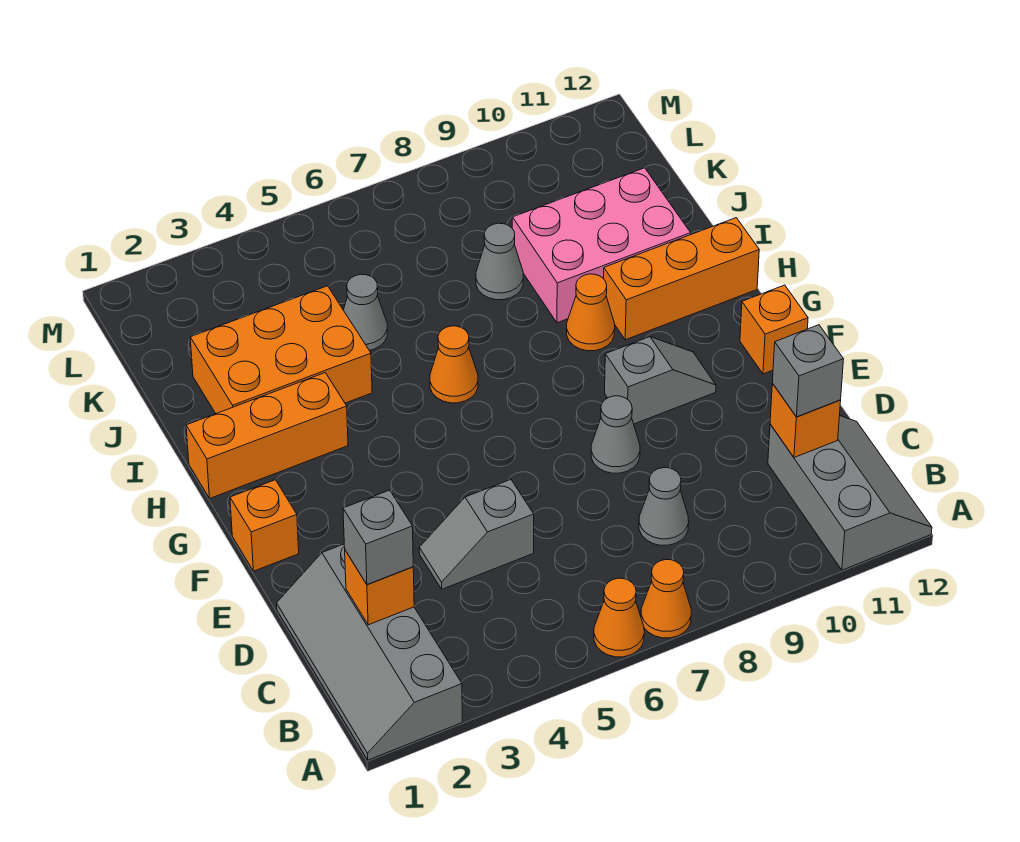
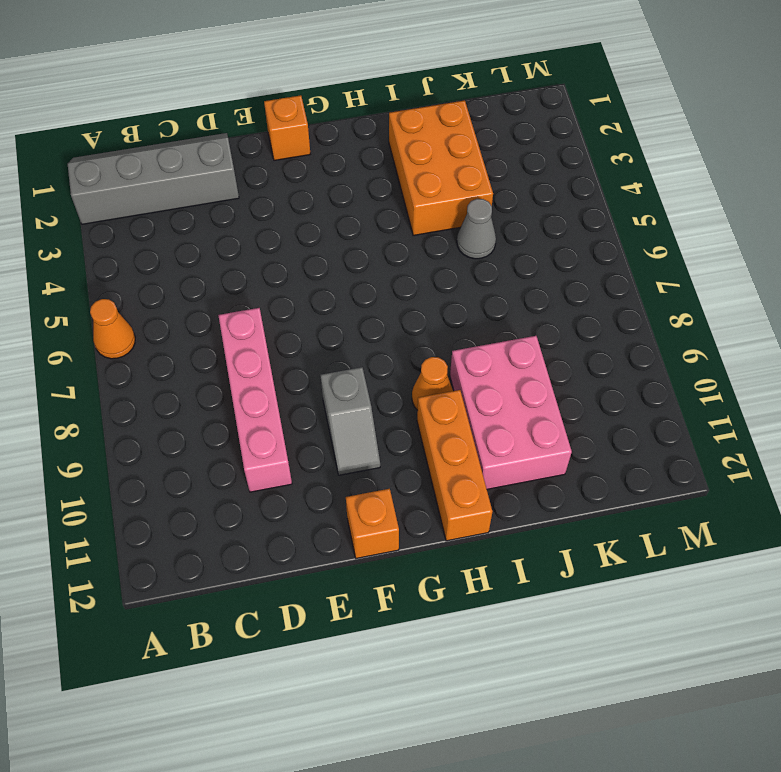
pink 1x4 brick [218,308,292,492] -> none
none -> orange 1x1 cone [641,560,691,638]
none -> grey 2x3 slope [768,416,932,570]
none -> grey 1x1 cone [639,468,689,545]

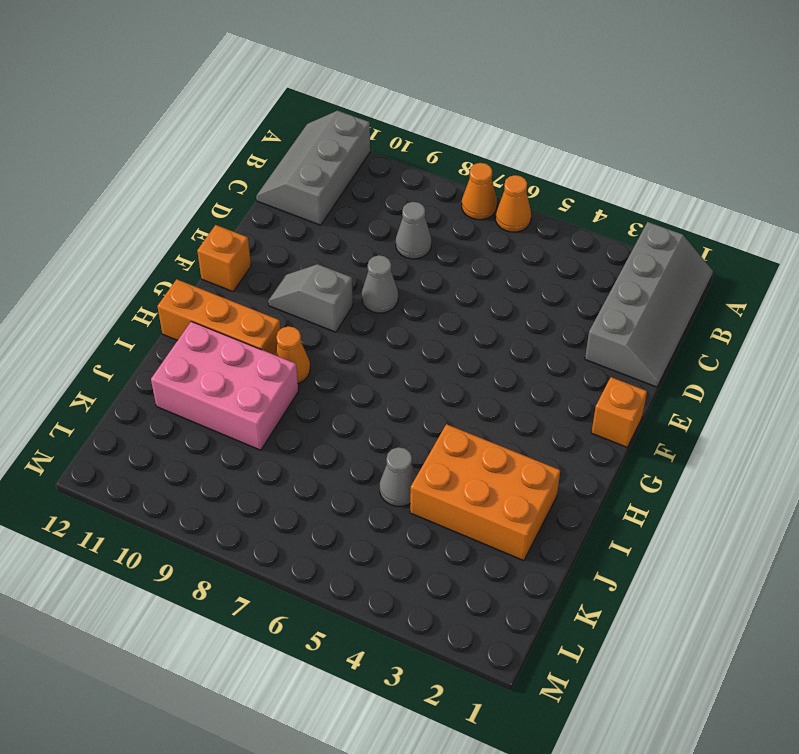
none -> grey 1x2 slope [419,480,534,589]
none -> orange 1x3 brick [186,373,348,498]
none -> orange 1x1 cone [430,326,478,403]

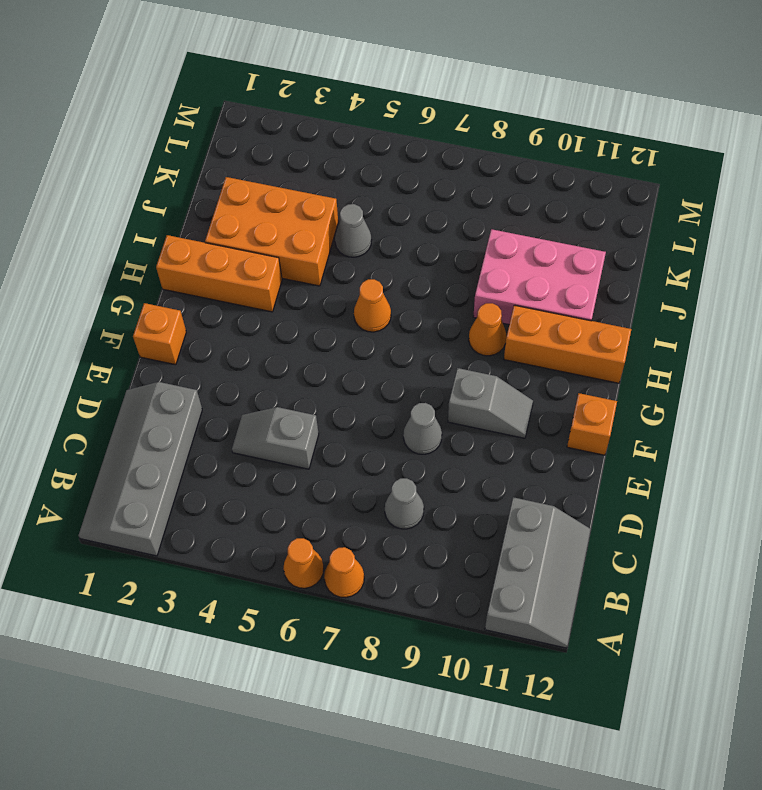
none -> grey 1x1 cone [476,223,523,300]
none -> orange 1x1 brick [345,550,414,625]
none -> orange 1x1 brick [770,384,841,458]

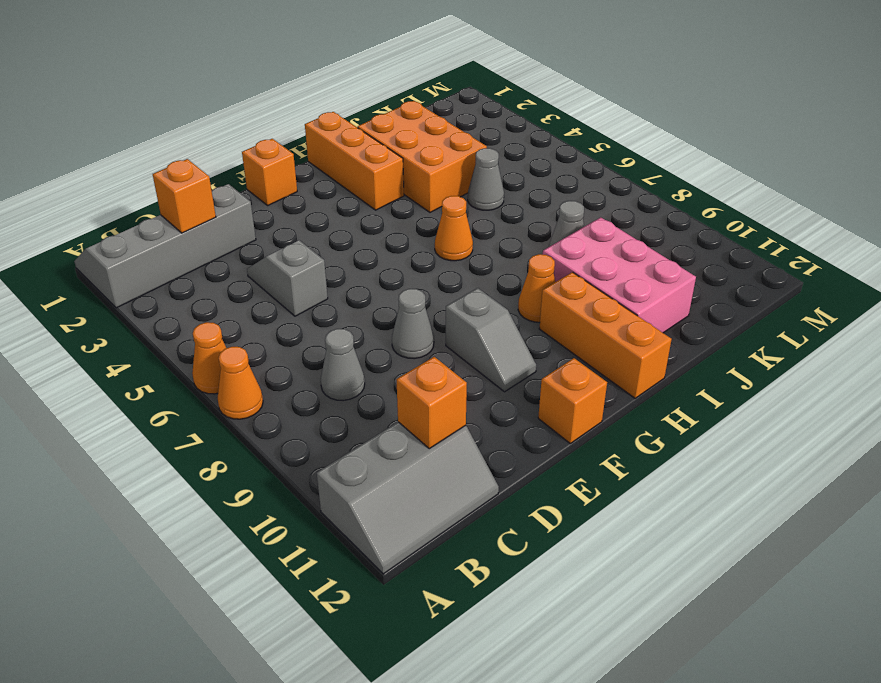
none -> grey 1x1 brick [343,490,413,585]
none -> grey 1x1 brick [772,325,844,417]

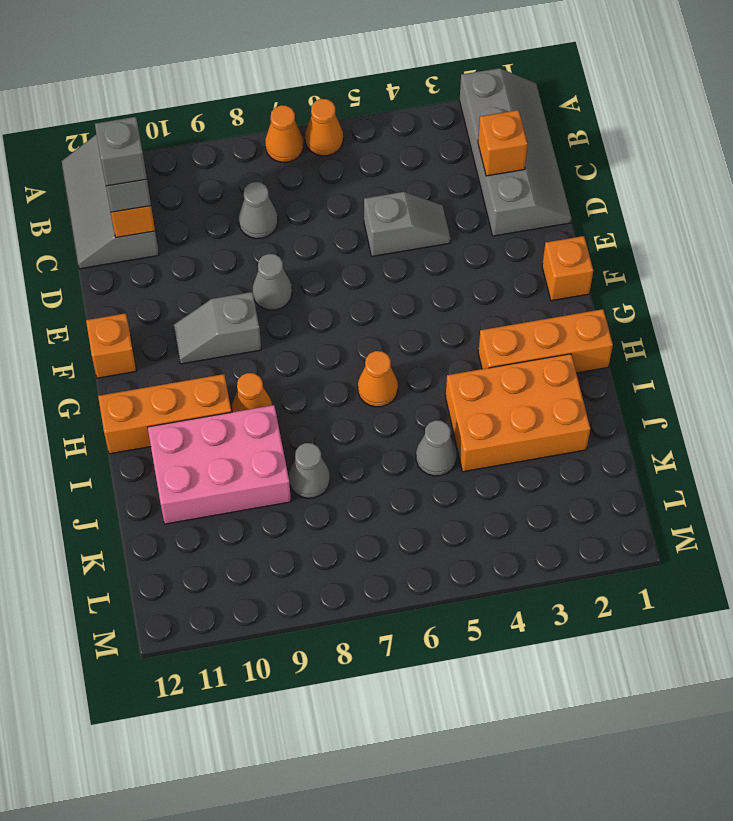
grey 1x1 brick [95,117,147,186] -> grey 1x1 brick moved to [343,490,413,585]

